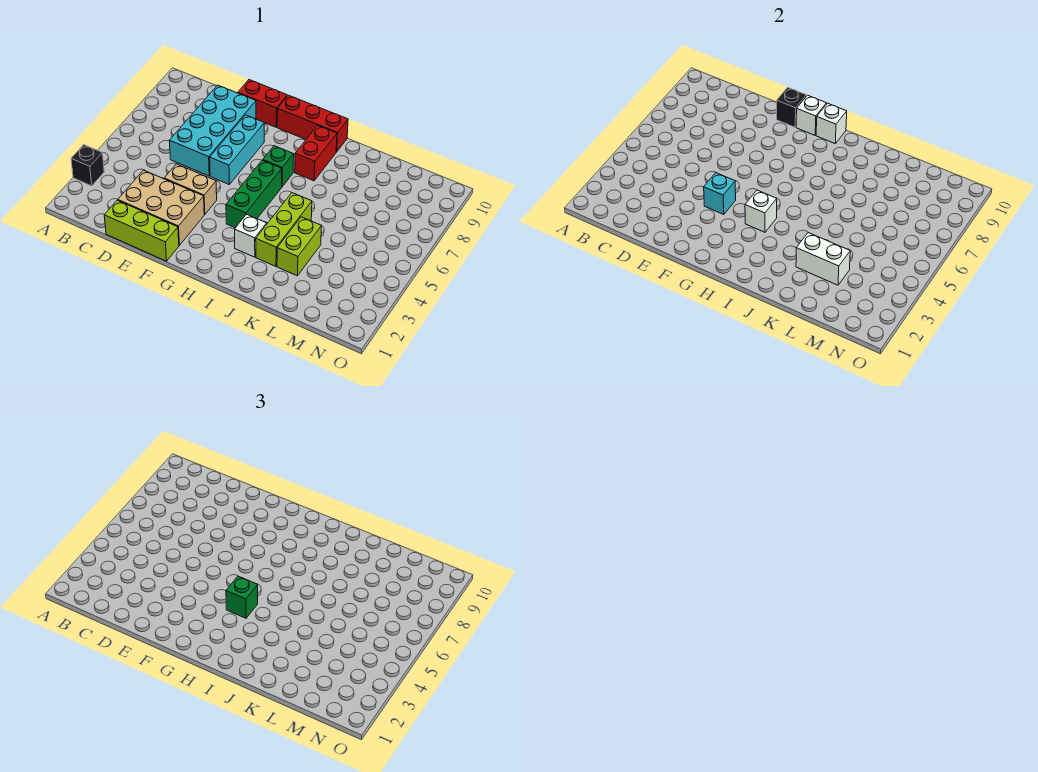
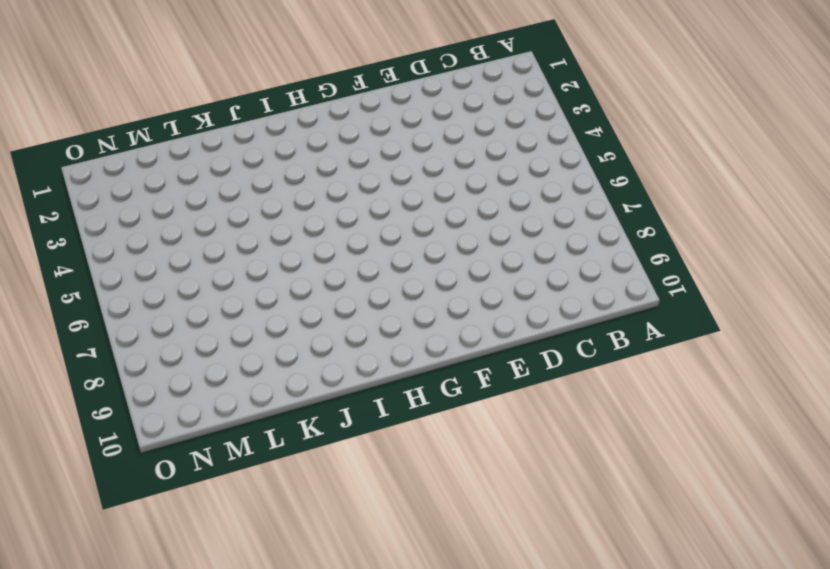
none -> black 1x1 brick [71,145,104,186]
none -> lime 1x3 brick [104,200,179,261]
none -> tan 2x3 brick [118,170,204,245]

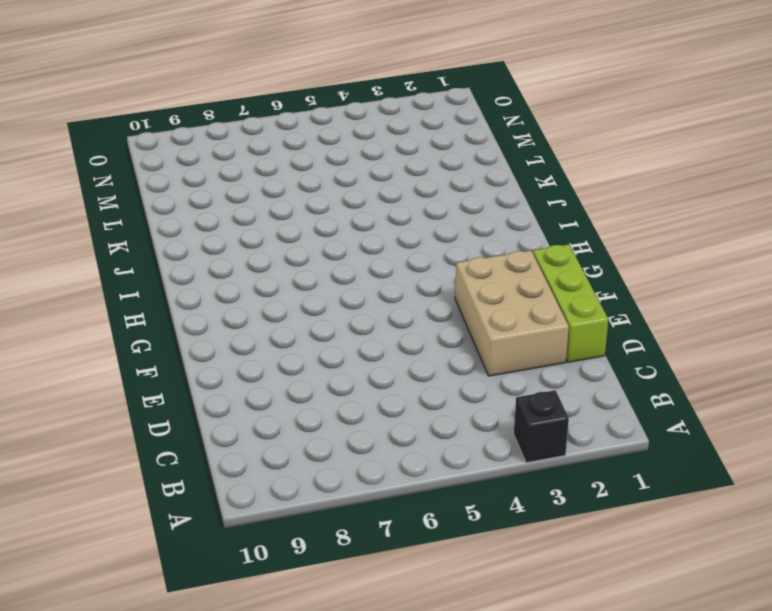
none -> cyan 2x4 brick [169,85,256,176]
none -> tan 1x2 brick [164,164,217,215]
none -> red 1x2 brick [238,80,287,127]

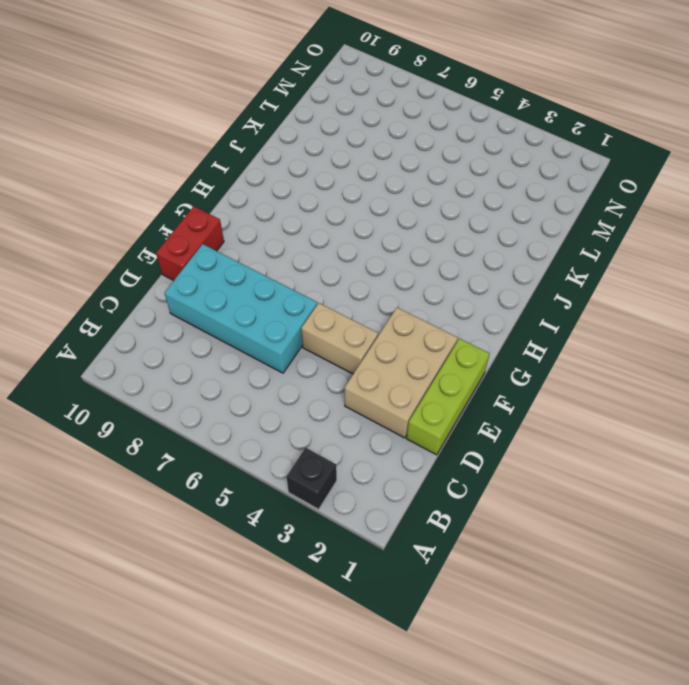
tan 1x2 brick [301,303,378,374] -> tan 1x2 brick turned to [164,164,217,215]
none -> cyan 1x3 brick [210,115,264,184]
none -> red 1x3 brick [277,95,348,152]
none -> green 1x3 brick [226,160,282,228]

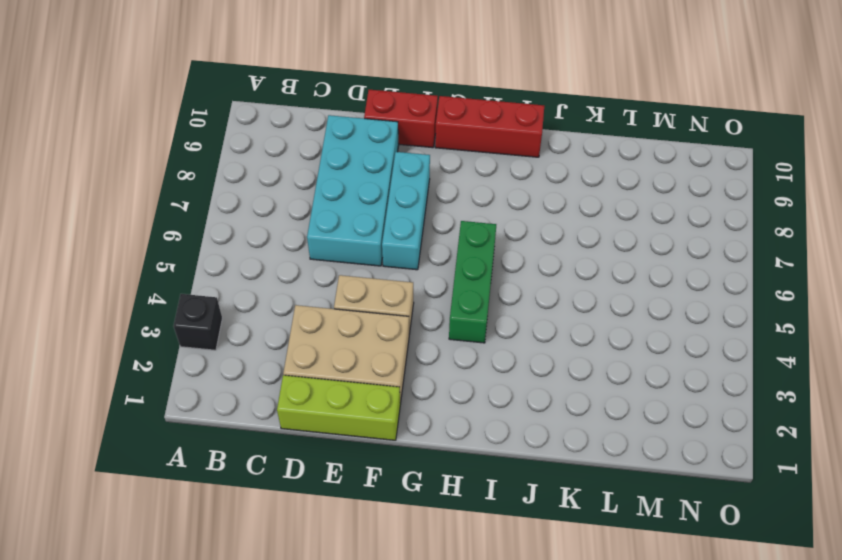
none -> green 1x1 brick [263,146,294,187]
none -> white 1x1 brick [235,214,267,257]
none -> red 1x2 brick [295,125,337,181]

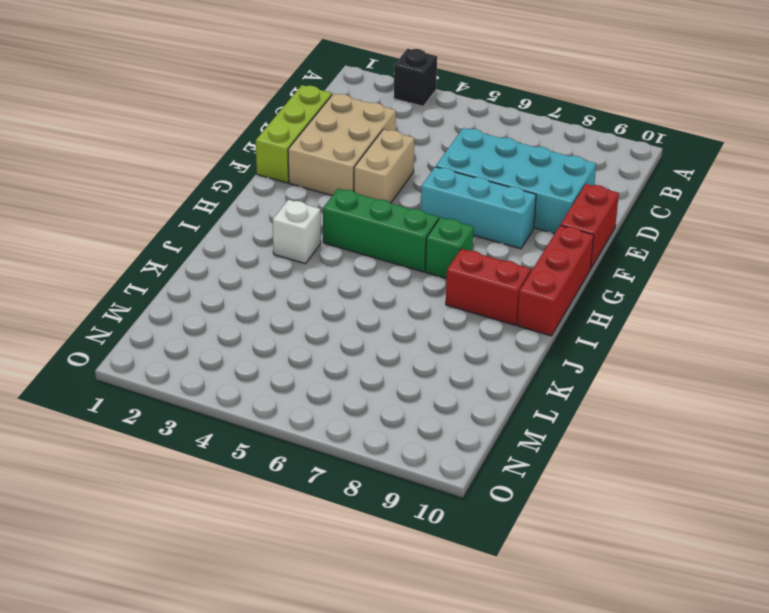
none -> lime 1x3 brick [256,193,312,266]
none -> lime 1x2 brick [277,217,322,276]
none -> cyan 1x1 brick [704,173,736,215]

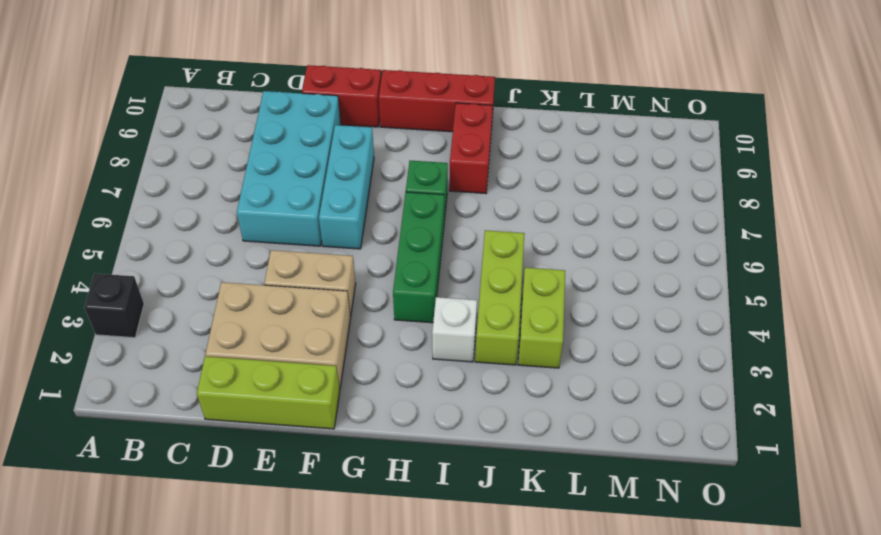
none -> cyan 1x1 brick [704,173,736,215]
none -> black 1x1 brick [777,87,806,127]
none -> white 1x1 brick [796,95,827,135]

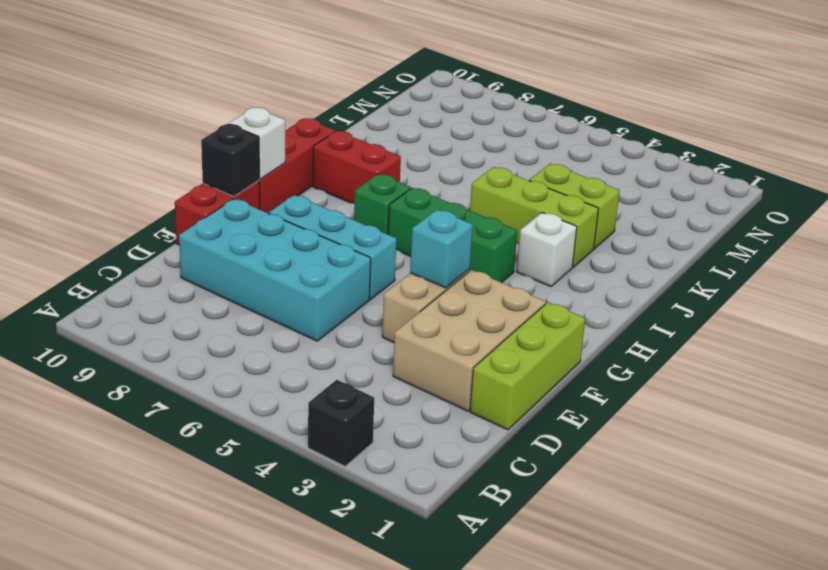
none -> white 1x1 brick [745,190,777,232]
none -> white 1x1 brick [816,103,847,143]
none -> white 1x2 brick [796,233,850,285]

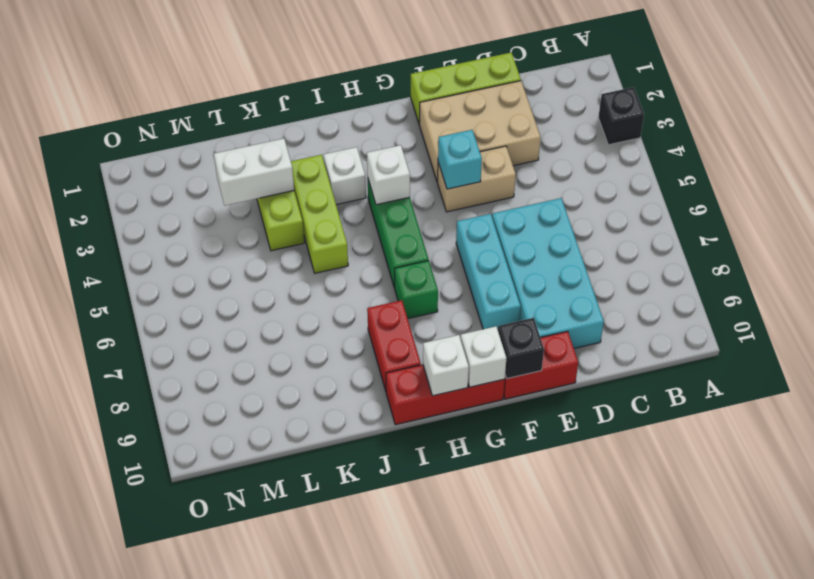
none -> green 1x1 brick [226,576,258,618]

